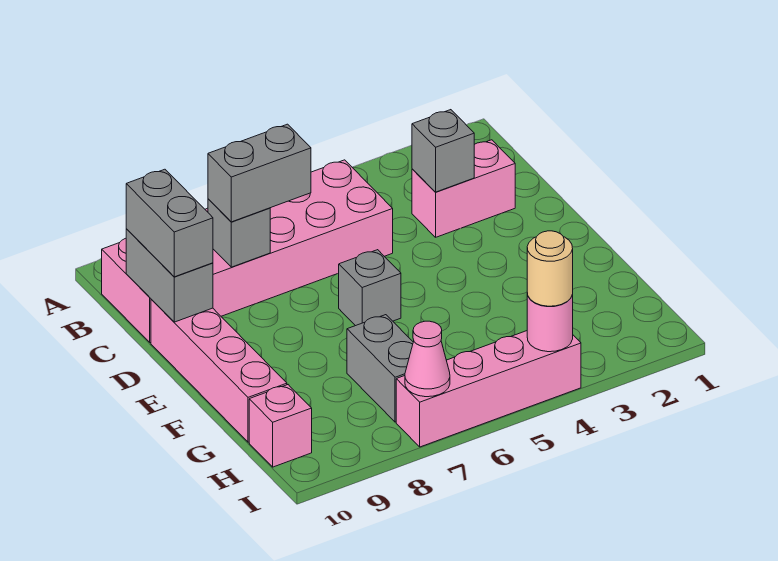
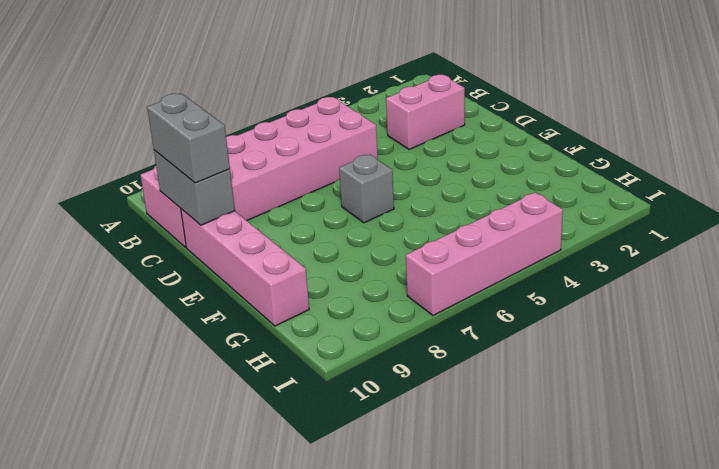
none -> grey 1x2 brick [347,315,413,422]
none -> pink 1x1 brick [249,385,312,467]
none -> grey 1x1 brick [412,110,474,192]

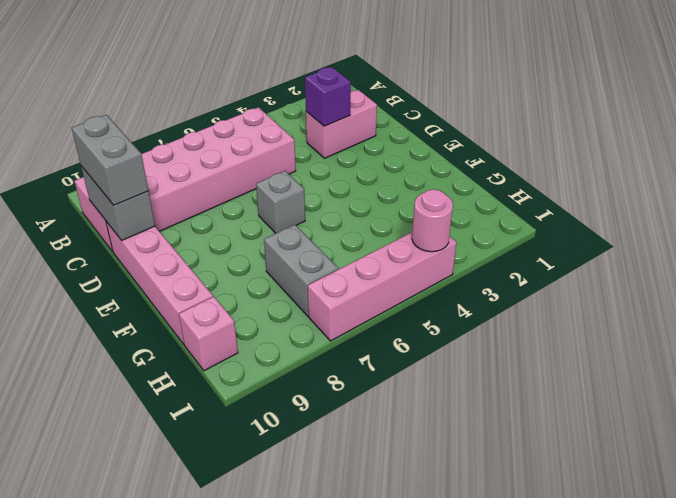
purple 1x1 brick [305,67,351,126] -> grey 1x1 brick [412,110,474,192]
none -> grey 1x1 brick [208,199,270,267]
none -> pink 1x1 cone [405,321,450,397]
none -> grey 1x2 brick [208,124,311,222]

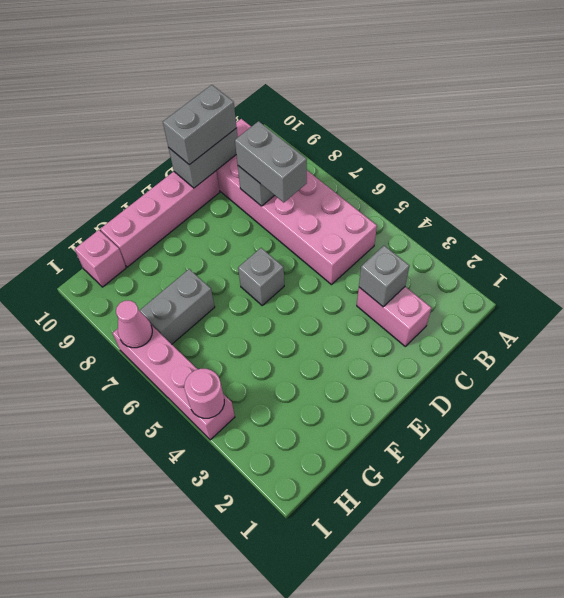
none -> tan 1x1 round brick [527,231,573,306]

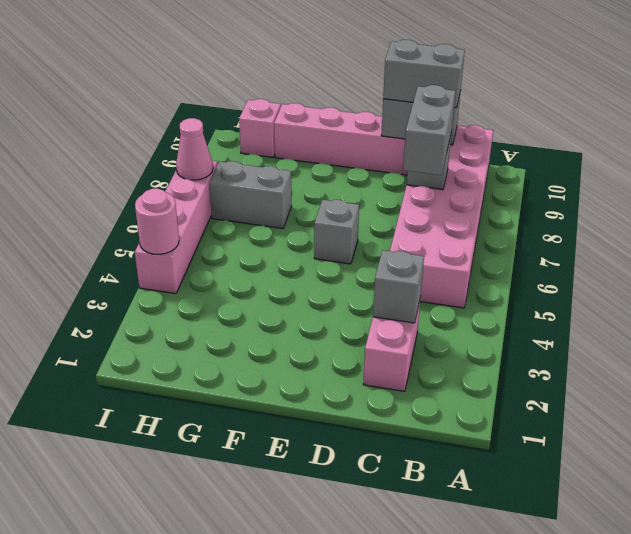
none -> tan 1x1 round brick [527,231,573,306]

